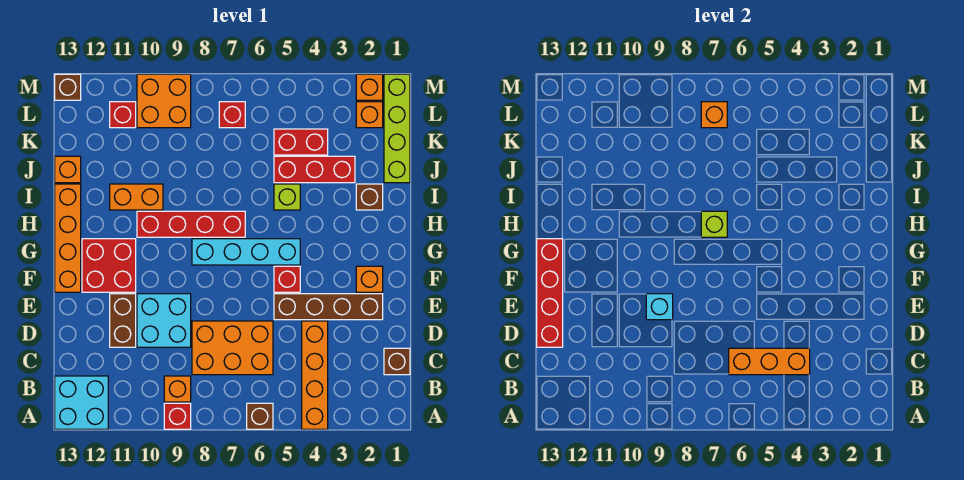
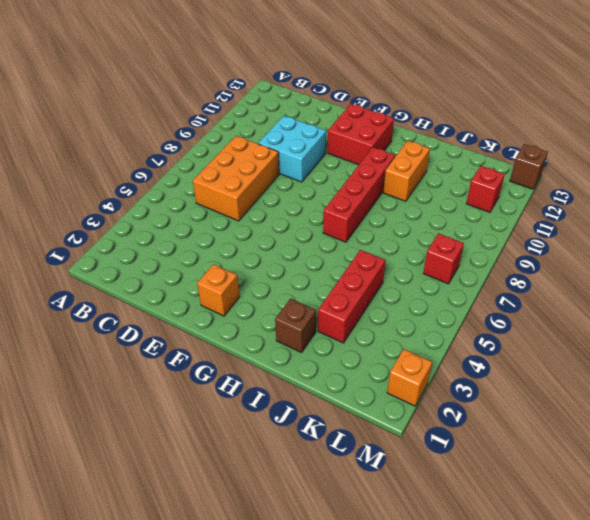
none -> orange 1x4 brick [302,321,328,429]
none -> brown 1x1 brick [247,403,273,429]
none -> red 1x1 brick [164,403,191,429]
none -> cyan 2x2 brick [55,376,108,429]

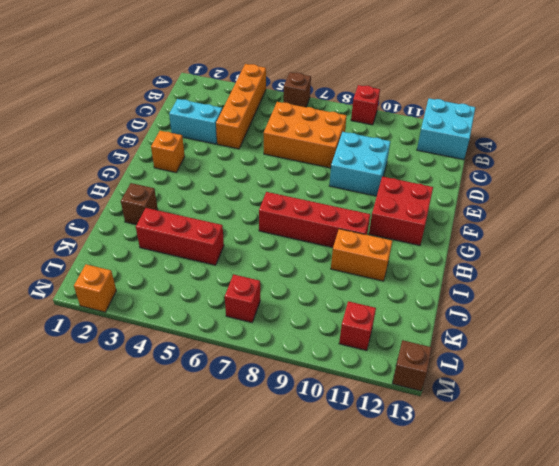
cyan 1x2 brick [169,99,222,144] -> none
none -> orange 1x1 brick [164,376,191,402]
none -> brown 1x1 brick [384,348,410,375]
none -> brown 1x2 brick [110,294,136,347]
none -> brown 1x4 brick [274,294,383,320]

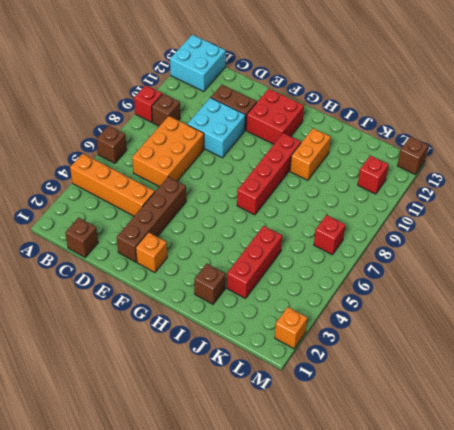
brown 1x1 brick [152,94,180,126] -> orange 1x1 brick [164,376,191,402]
none -> red 1x1 brick [274,266,300,292]
none -> orange 1x4 brick [55,184,81,292]
none -> cyan 1x4 brick [192,239,300,265]
none -> lime 1x1 brick [274,184,300,210]

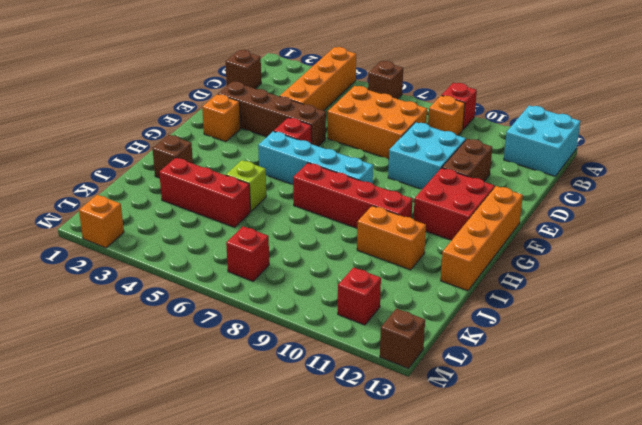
none -> lime 1x4 brick [384,74,410,183]
none -> orange 1x1 brick [55,156,81,183]
none -> red 1x2 brick [274,129,328,155]
none -> orange 1x1 brick [356,102,383,128]

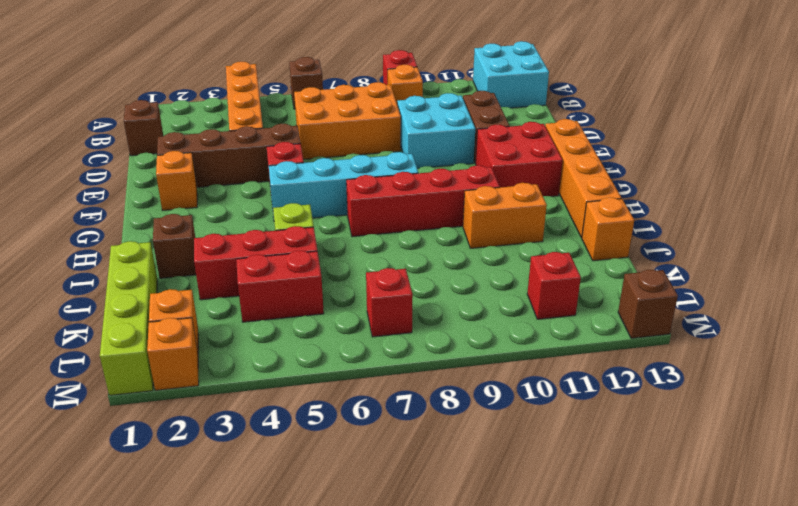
none -> orange 2x2 brick [137,74,191,128]
none -> orange 1x3 brick [729,348,810,375]
none -> red 1x4 brick [537,239,563,347]
none -> cyan 1x1 brick [646,294,673,320]

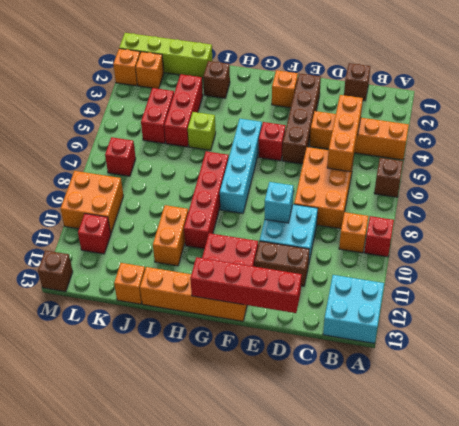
none -> lime 1x1 brick [701,211,727,237]
none -> orange 1x1 brick [701,102,727,128]

